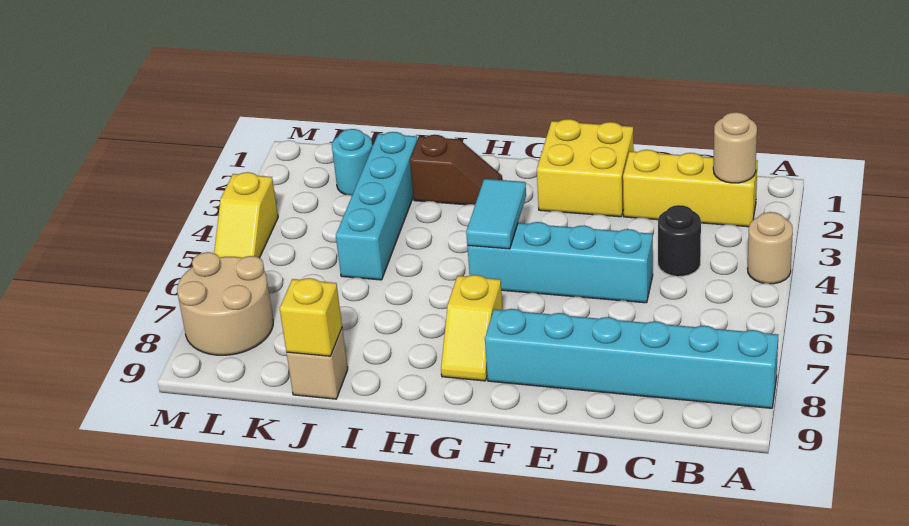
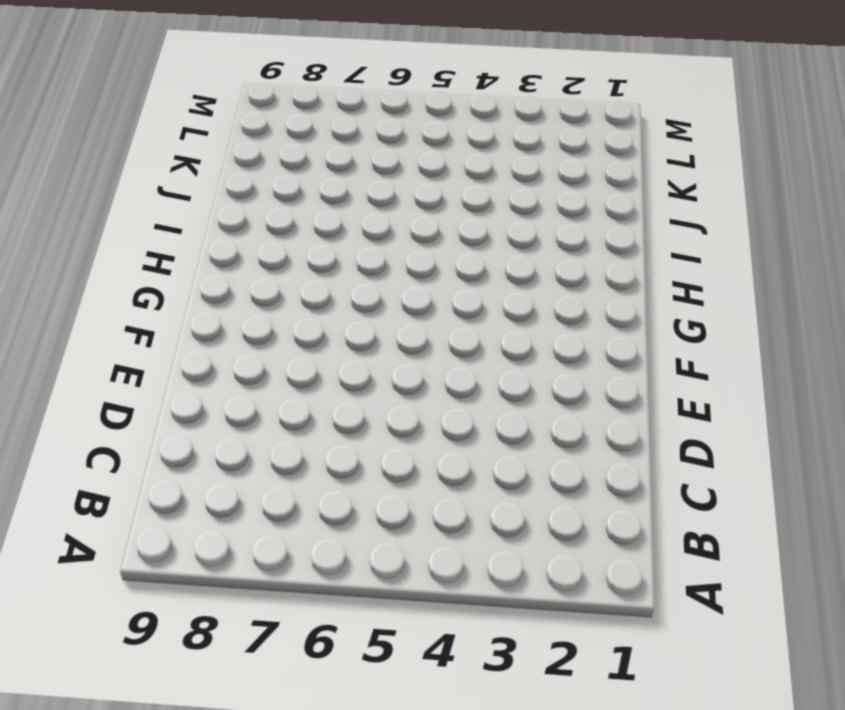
none -> tan 1x1 round brick [747,212,793,284]
none -> cyan 1x6 brick [485,309,778,408]
none -> yellow 1x3 brick [623,150,758,227]

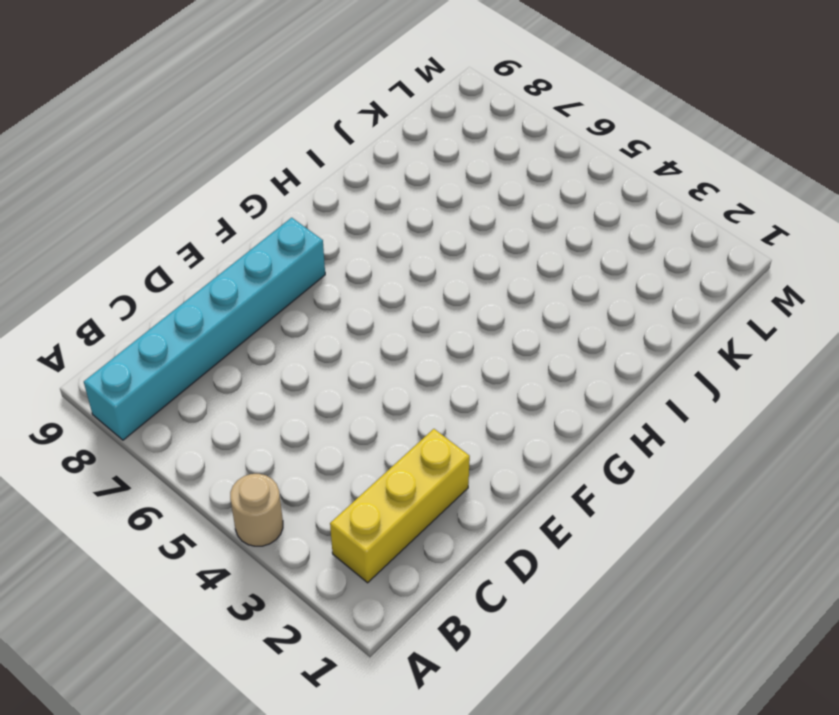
none -> black 1x1 round brick [658,205,701,276]
none -> cyan 1x4 brick [467,222,653,303]
none -> yellow 2x2 brick [537,119,634,217]

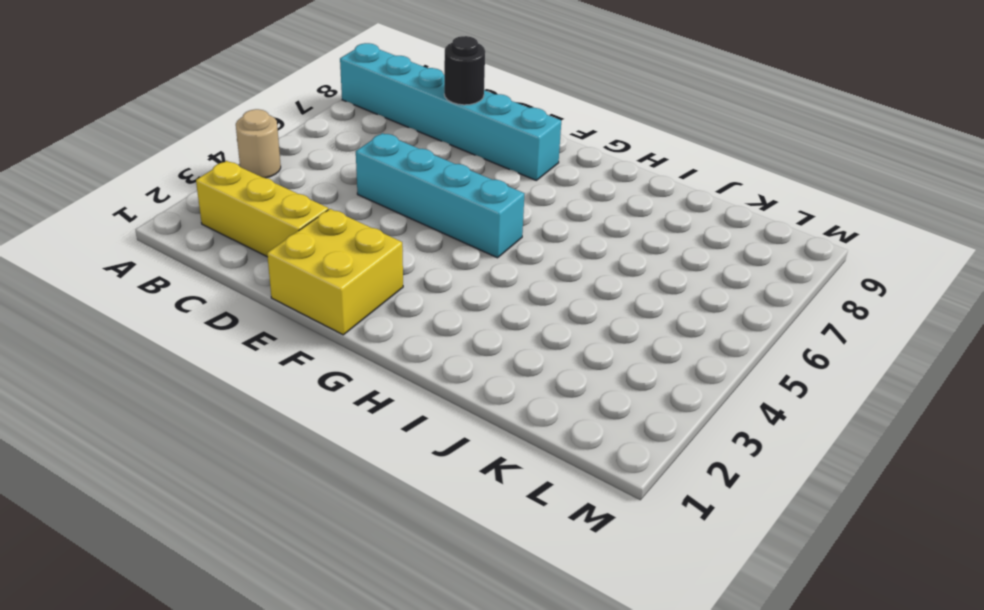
black 1x1 round brick [444,36,485,105] -> black 1x1 round brick moved to [658,205,701,276]
none -> yellow 1x2 slope [441,275,503,381]
none -> brown 1x2 slope [410,135,502,205]
none -> cyan 1x4 brick [336,132,417,280]

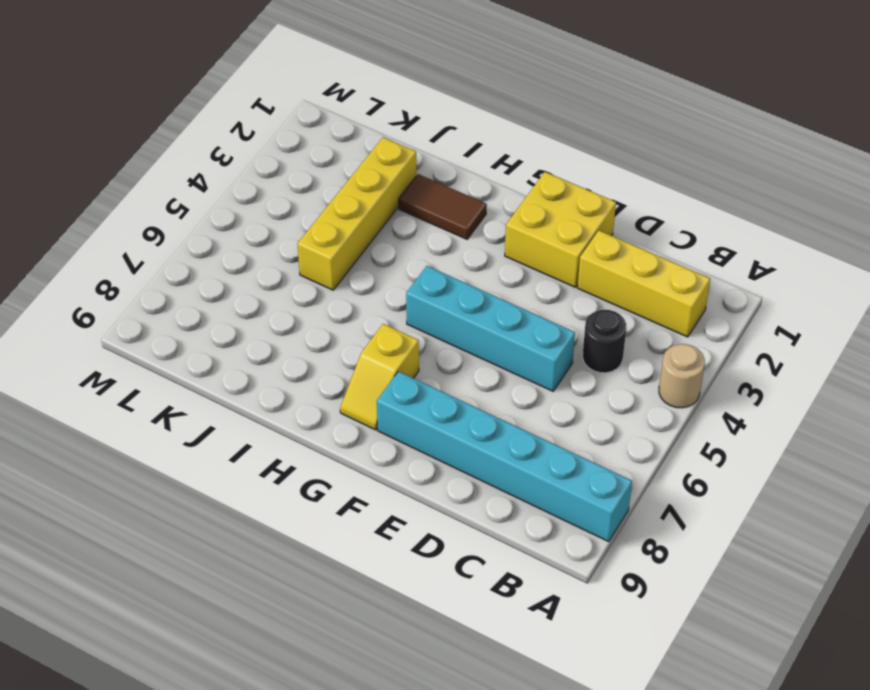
brown 1x2 tile [399,174,487,239] -> brown 1x2 slope [410,135,502,205]
yellow 1x4 brick [297,137,416,290] -> cyan 1x4 brick [336,132,417,280]
none -> tan 1x1 brick [287,329,348,399]
none -> cyan 1x1 round brick [332,129,373,195]
none -> tan 2x2 round brick [177,252,273,355]

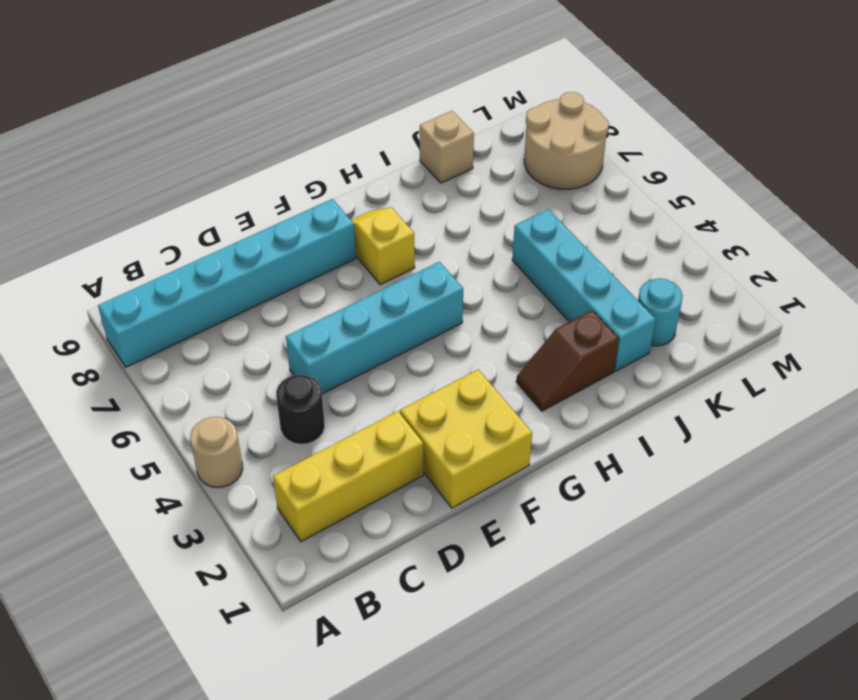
none -> yellow 1x2 slope [214,172,278,258]
none -> tan 1x1 round brick [713,112,757,183]
none -> cyan 1x2 tile [466,179,526,249]

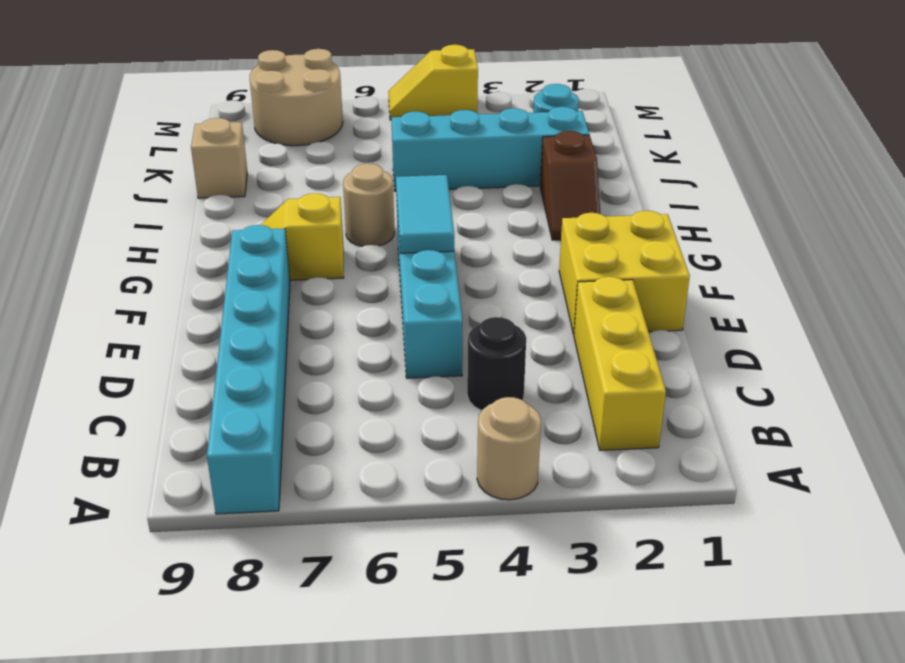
cyan 1x2 tile [396,175,454,253] -> cyan 1x2 tile turned to [466,179,526,249]
tan 1x1 round brick [343,164,395,247] -> tan 1x1 round brick moved to [713,112,757,183]
none -> yellow 1x1 brick [280,278,342,356]

